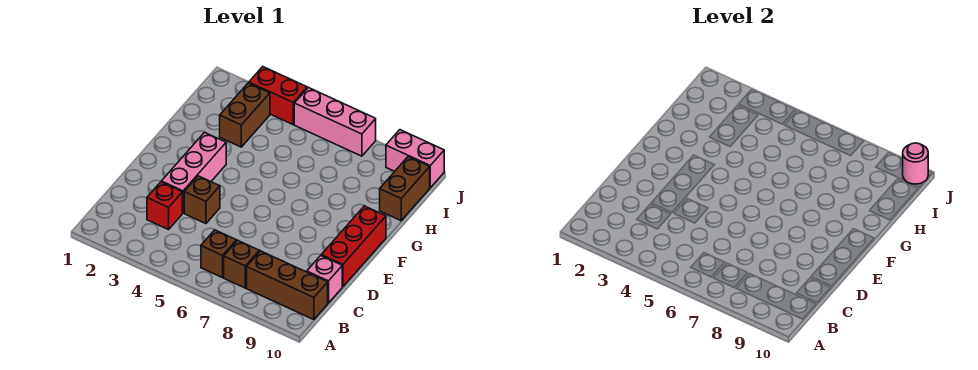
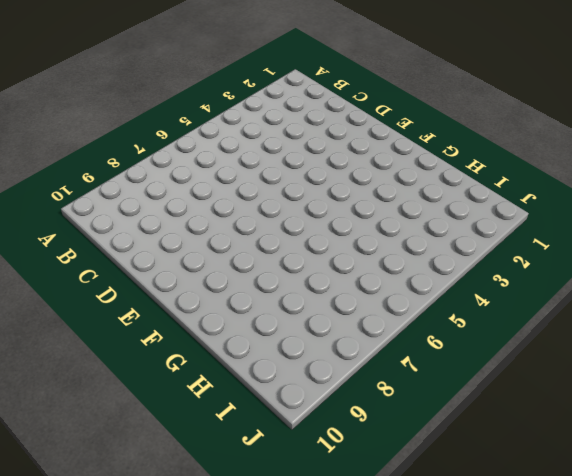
none -> brown 1x1 brick [201,230,236,278]
none -> brown 1x1 brick [224,240,259,288]
none -> brown 1x3 brick [247,251,328,320]

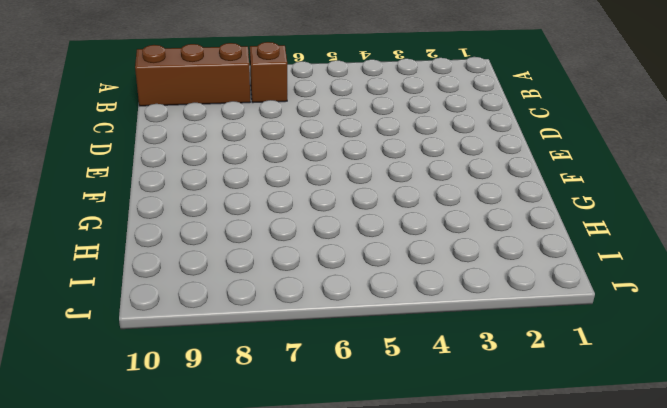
none -> brown 1x1 brick [201,230,236,278]
none -> red 1x1 brick [147,182,182,230]
none -> pink 1x1 brick [307,256,342,303]

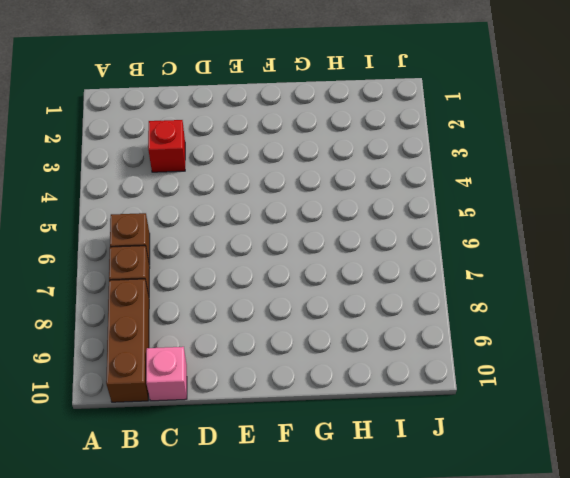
none -> pink 1x3 brick [161,133,226,213]
none -> brown 1x1 brick [184,176,220,224]
none -> red 1x3 brick [321,206,386,287]

